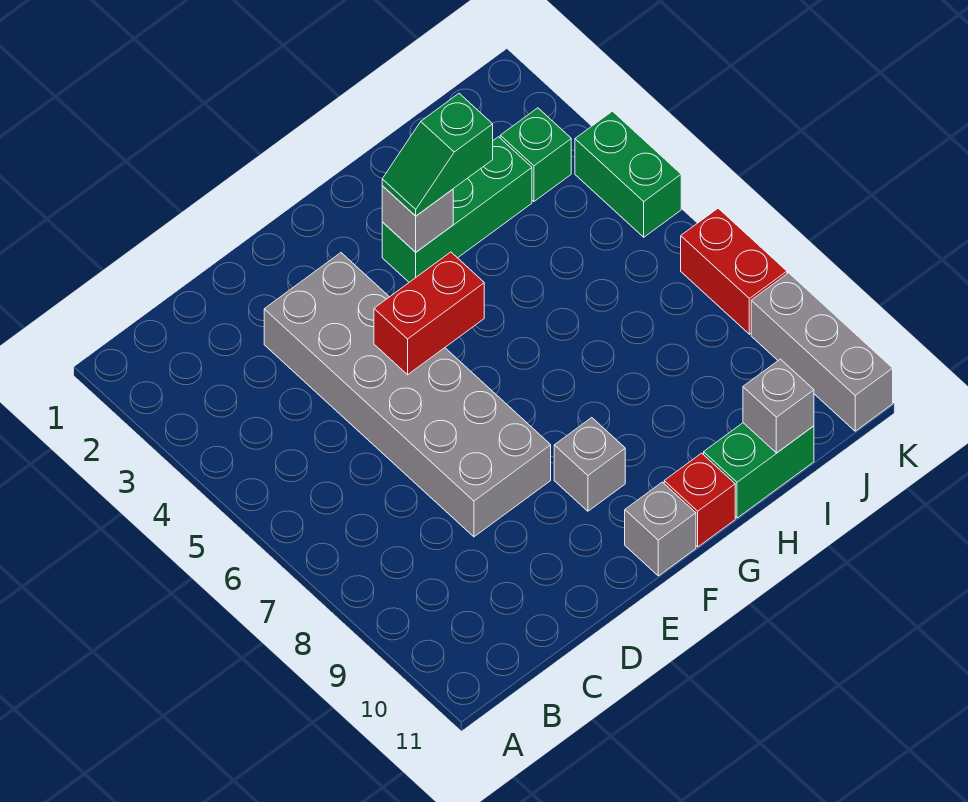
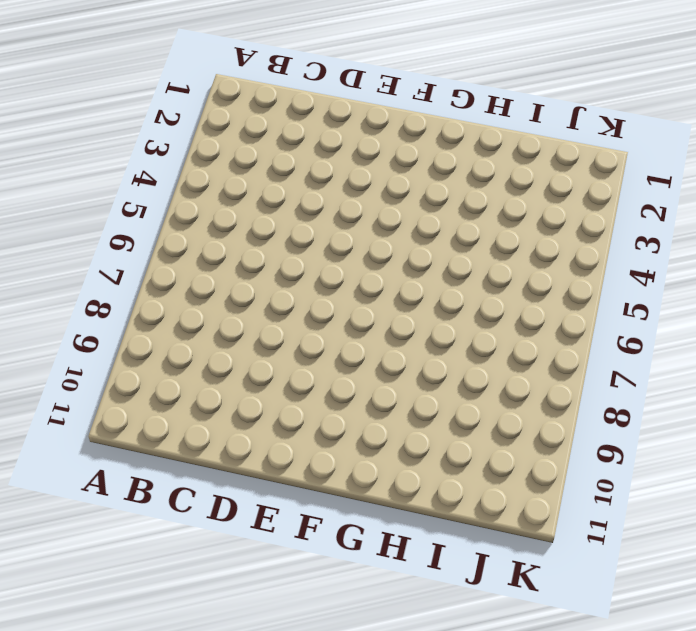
none -> grey 2x6 brick [264,253,551,537]
none -> grey 1x1 brick [554,418,625,511]
none -> grey 1x1 brick [625,482,696,576]

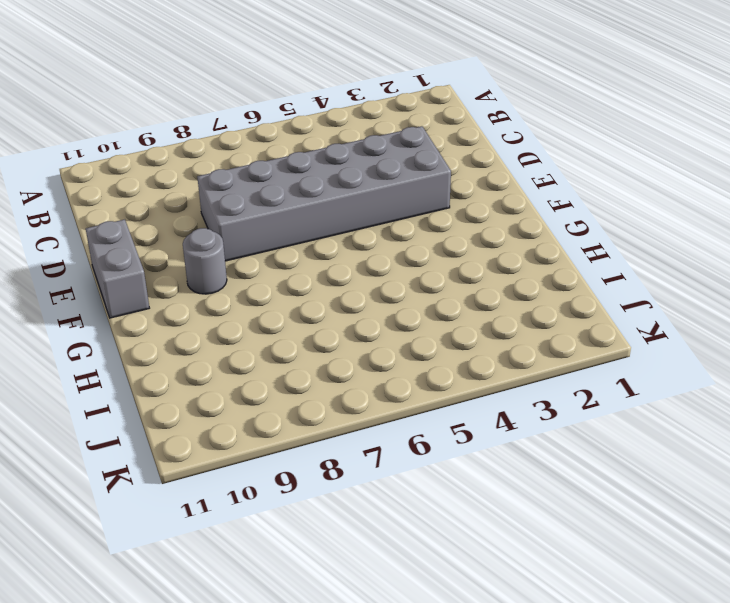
grey 1x2 brick [86,220,149,318] -> grey 1x1 brick [625,482,696,576]
grey 1x1 round brick [183,228,227,294] -> grey 1x1 brick [554,418,625,511]
none -> green 1x3 brick [382,137,532,282]
none -> red 1x1 brick [664,453,735,547]
none -> green 1x2 brick [704,423,814,518]

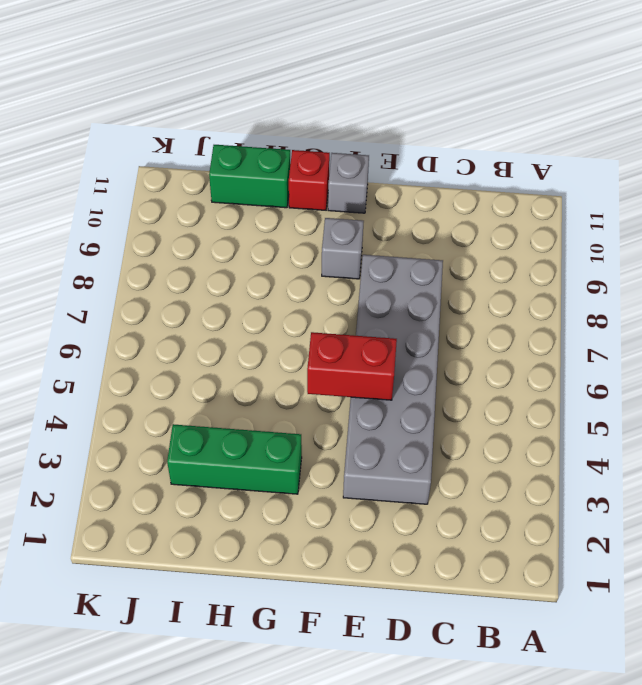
none -> green 1x1 brick [500,108,571,201]
none -> green 1x2 brick [575,111,681,237]
none -> red 1x2 brick [681,208,787,334]

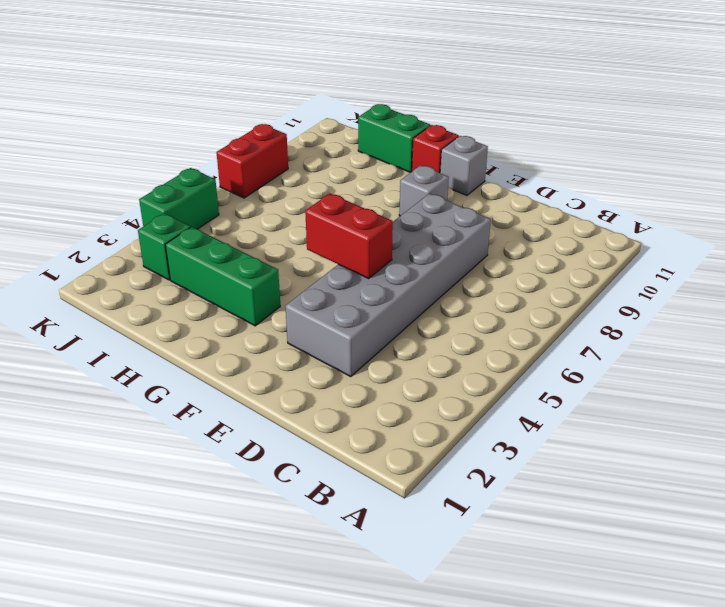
none -> grey 1x3 brick [751,273,893,431]
none -> grey 1x1 brick [382,186,453,252]
none -> grey 1x1 brick [743,359,814,453]

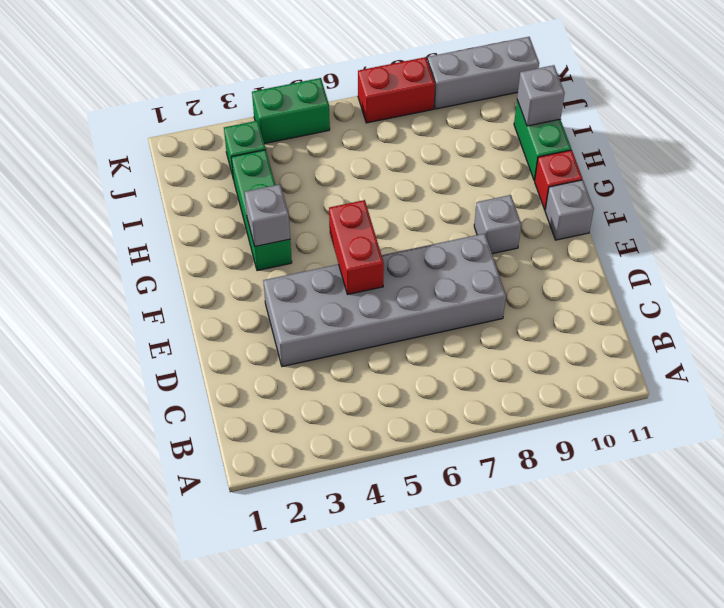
none -> green 1x2 slope [382,94,493,216]

